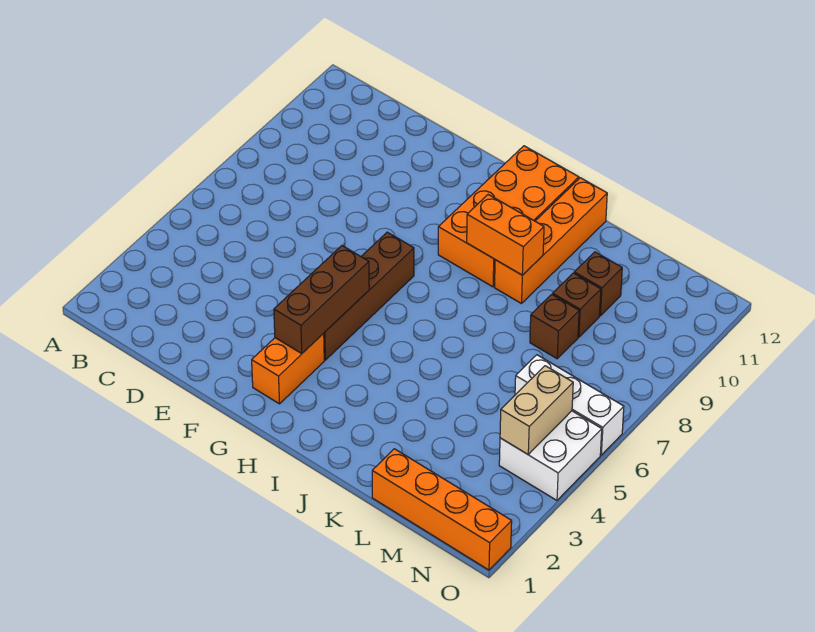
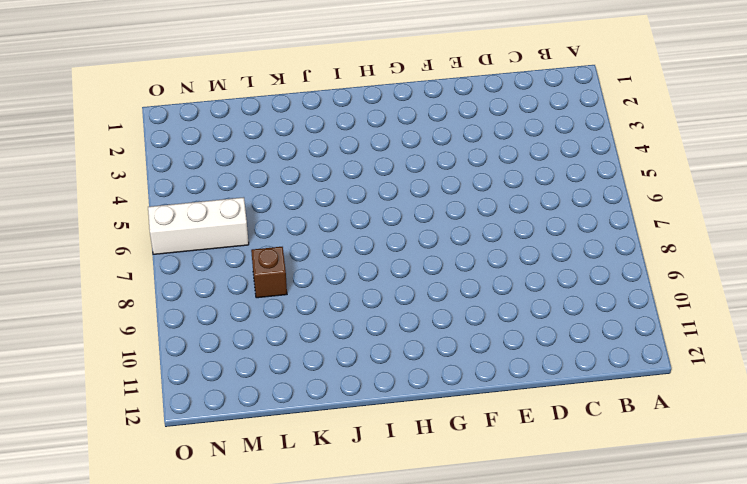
none -> orange 1x2 brick [252,334,324,404]
none -> brown 1x4 brick [323,232,414,360]
none -> orange 2x4 brick [438,146,579,287]

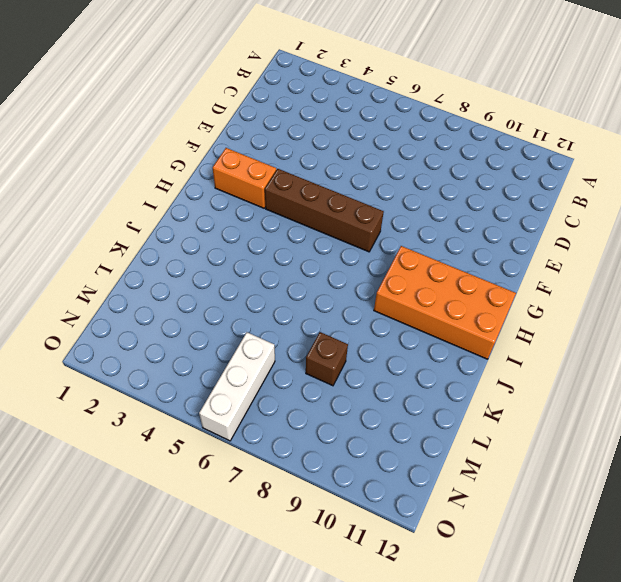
none -> orange 1x4 brick [495,178,607,304]
none -> orange 1x4 brick [372,449,512,570]
none -> brown 1x1 brick [553,273,601,337]

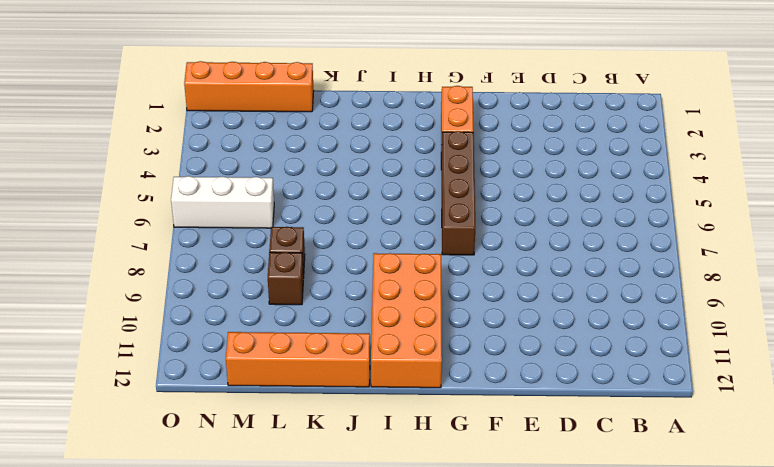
orange 1x4 brick [226,332,370,387] -> orange 1x4 brick turned to [495,178,607,304]
none -> brown 1x1 brick [574,252,622,316]
none -> white 2x2 brick [499,411,602,500]
none -> brown 1x3 brick [274,246,369,353]

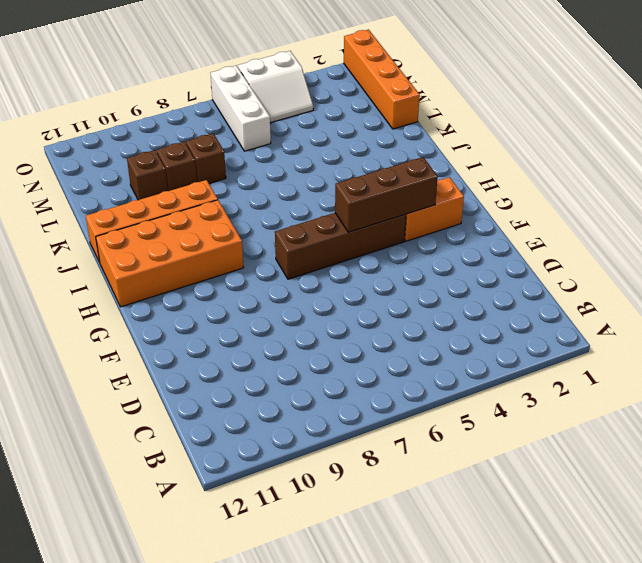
white 2x2 slope [238,51,313,123] -> white 2x2 brick [499,411,602,500]
none -> orange 1x2 brick [467,195,544,275]
none -> tan 1x2 brick [500,366,573,454]

